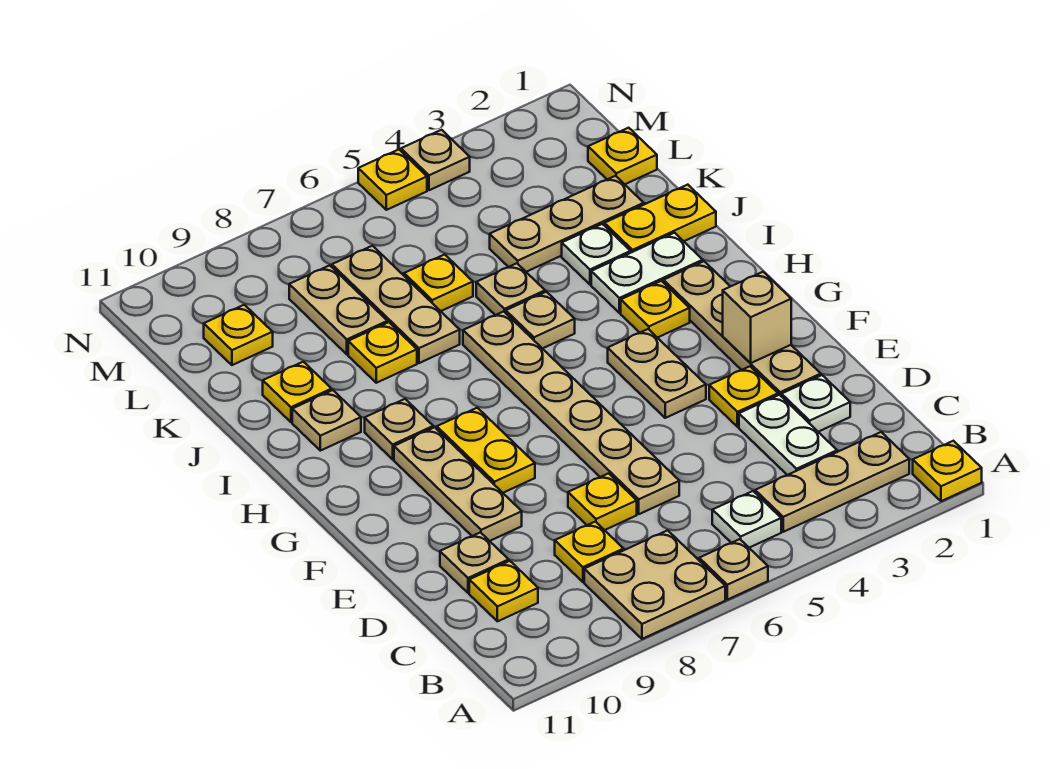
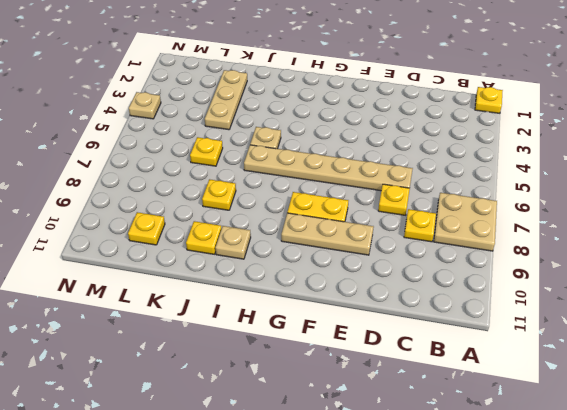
none -> tan 1x1 plate [699,539,768,600]
none -> tan 1x3 plate [755,432,909,532]
none -> white 1x1 plate [712,491,781,548]
none -> white 1x2 plate [739,395,837,475]

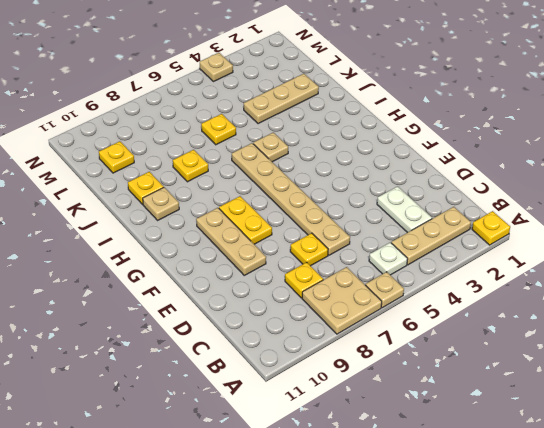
none -> yellow 1x1 plate [469,561,538,621]
none -> white 1x1 plate [782,375,850,432]
none -> tan 1x1 plate [440,532,509,593]
none -> tan 1x4 plate [664,261,821,397]

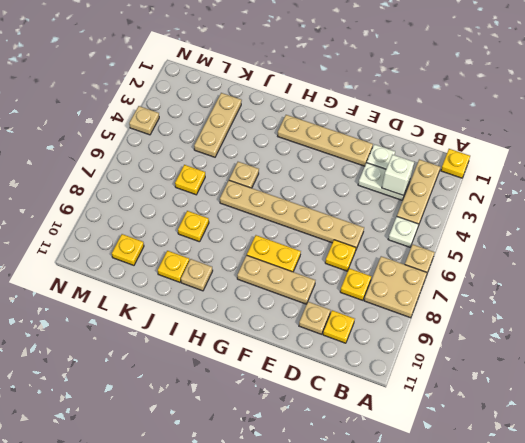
white 1x1 brick [382,155,414,195] -> none
none -> yellow 1x1 plate [709,366,778,427]
none -> tan 1x2 plate [608,329,706,418]
none -> yellow 1x1 plate [621,281,690,338]
none -> tan 1x1 plate [365,399,433,459]

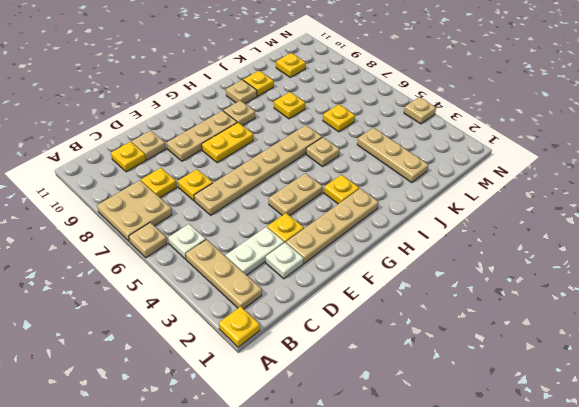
none -> white 1x2 plate [591,233,703,313]
none -> yellow 1x2 plate [604,185,716,252]
none -> white 1x1 plate [562,224,631,284]
none -> tan 1x1 plate [476,263,545,315]

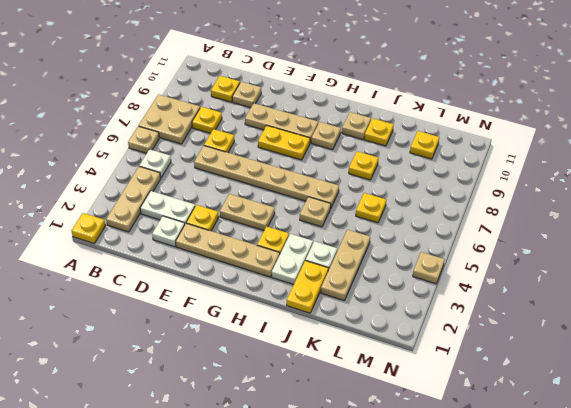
none -> tan 1x1 plate [476,263,545,315]
none -> tan 1x3 plate [332,246,460,363]
none -> tan 1x2 plate [289,265,387,354]
none -> yellow 1x1 plate [588,128,657,184]

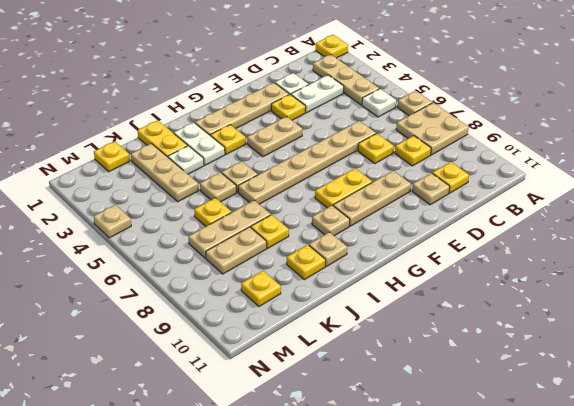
none -> yellow 1x1 plate [358,150,427,210]
none -> tan 1x1 brick [723,272,791,363]

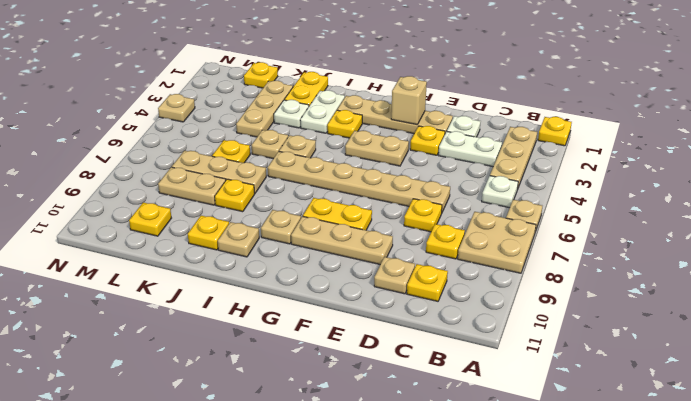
none -> yellow 1x1 plate [358,150,427,210]

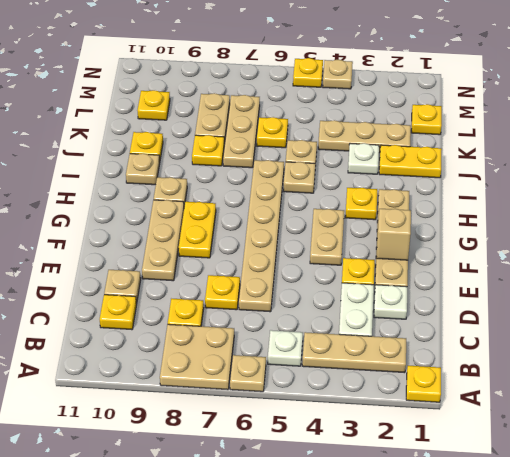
none -> white 1x2 plate [591,233,703,313]

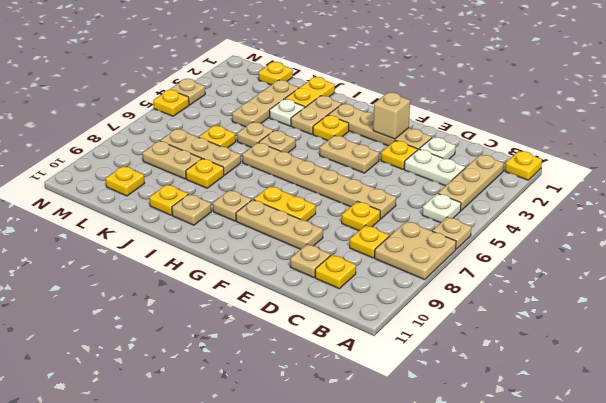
tan 1x2 plate [291,96,342,134] -> white 1x2 plate [591,233,703,313]

